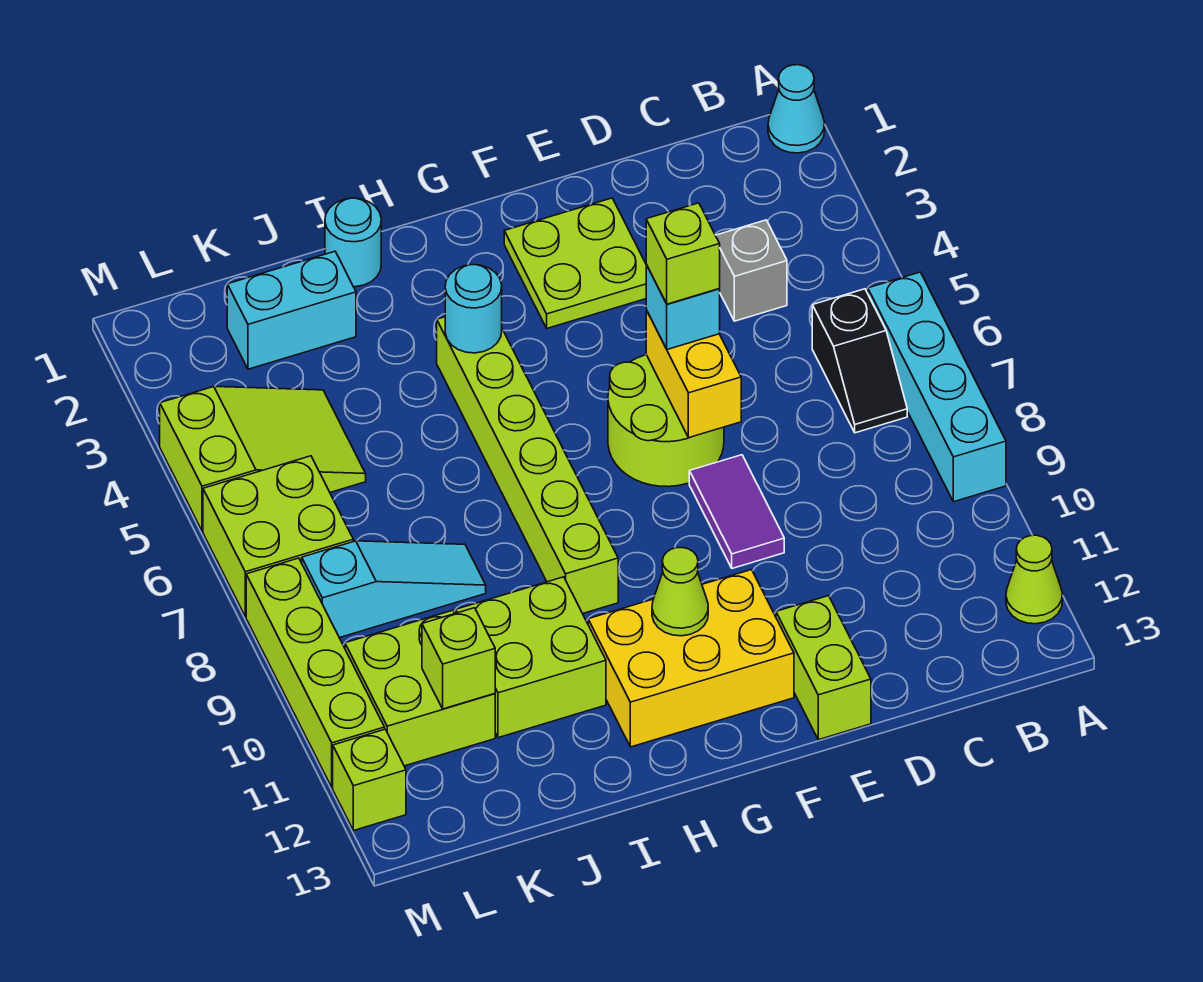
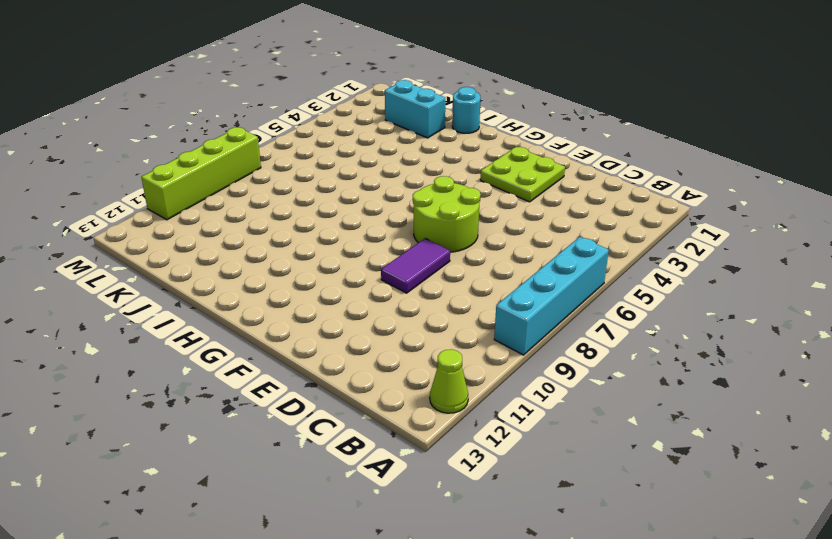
none -> cyan 1x1 cone [768,65,825,153]
none -> black 1x2 slope [812,289,907,433]
none -> grey 1x1 brick [715,220,787,321]

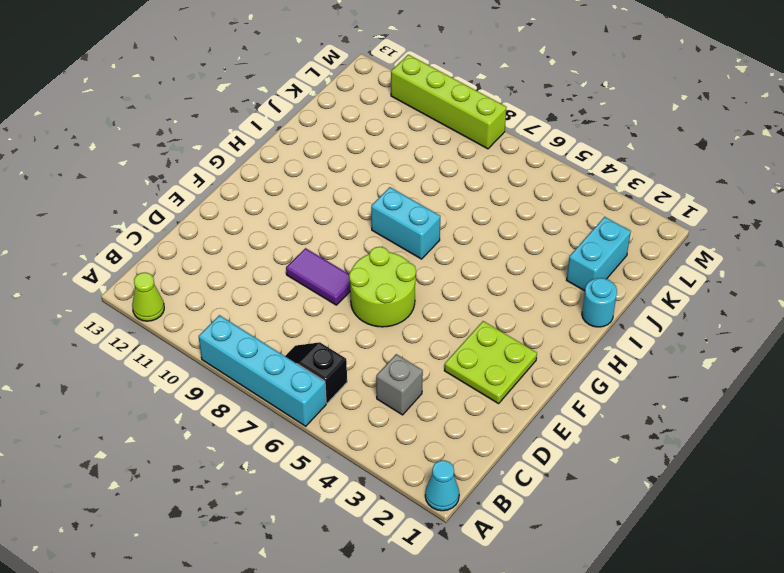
cyan 1x2 brick [371,187,440,259] -> lime 1x6 brick [437,317,618,614]
none -> lime 1x2 brick [776,596,871,740]
none -> yellow 2x3 brick [588,570,794,747]
none -> lime 2x2 brick [456,577,606,738]

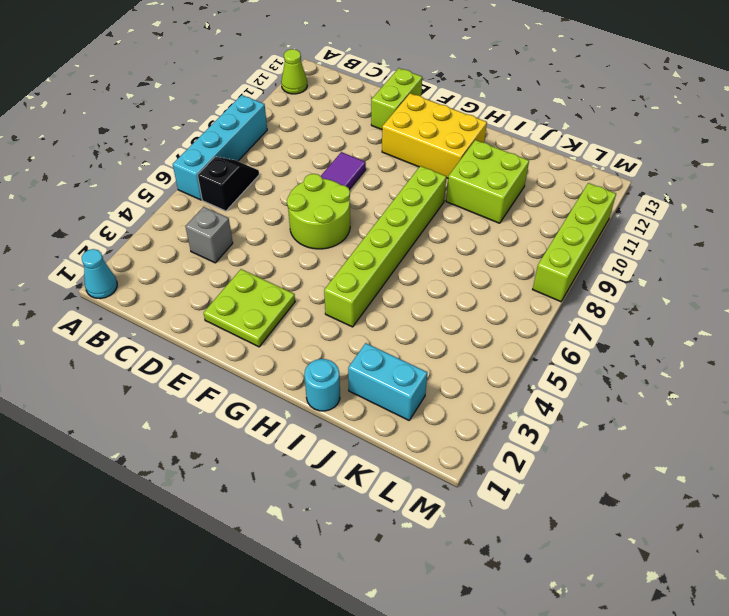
none -> cyan 1x3 slope [302,541,486,638]
none -> lime 2x3 slope [160,386,366,531]
none -> lime 2x2 brick [345,610,495,766]

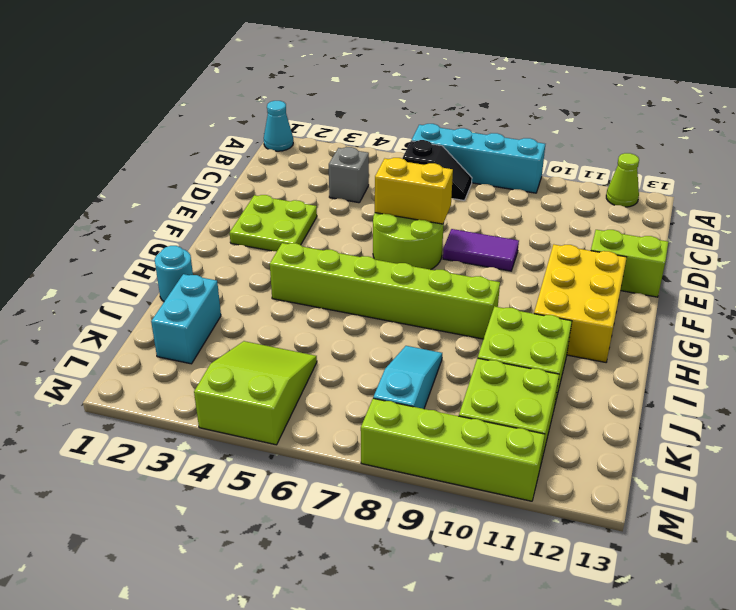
none -> lime 2x2 brick [203,456,353,617]
none -> lime 1x1 brick [333,729,406,831]
none -> lime 1x1 cone [652,548,708,636]

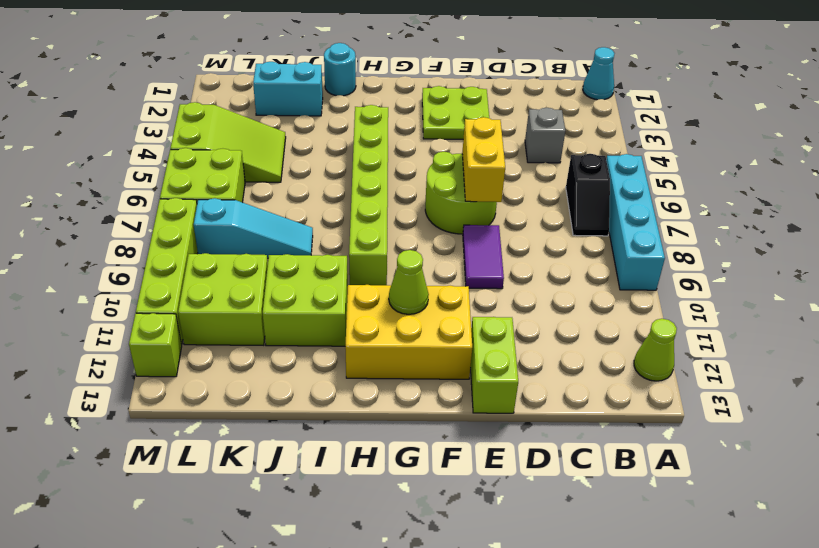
none -> cyan 1x1 round brick [445,265,502,353]
none -> lime 1x1 brick [422,608,495,709]
none -> cyan 1x1 brick [646,264,720,349]

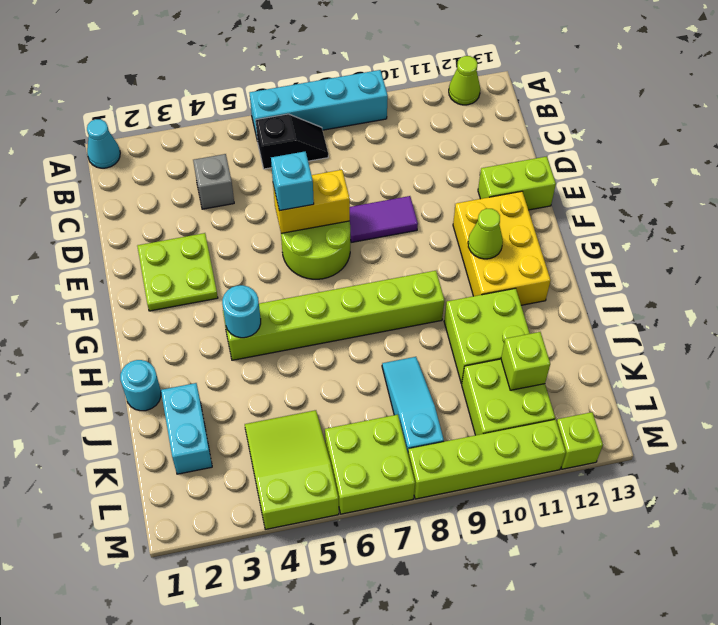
none -> lime 1x1 brick [646,203,720,304]

